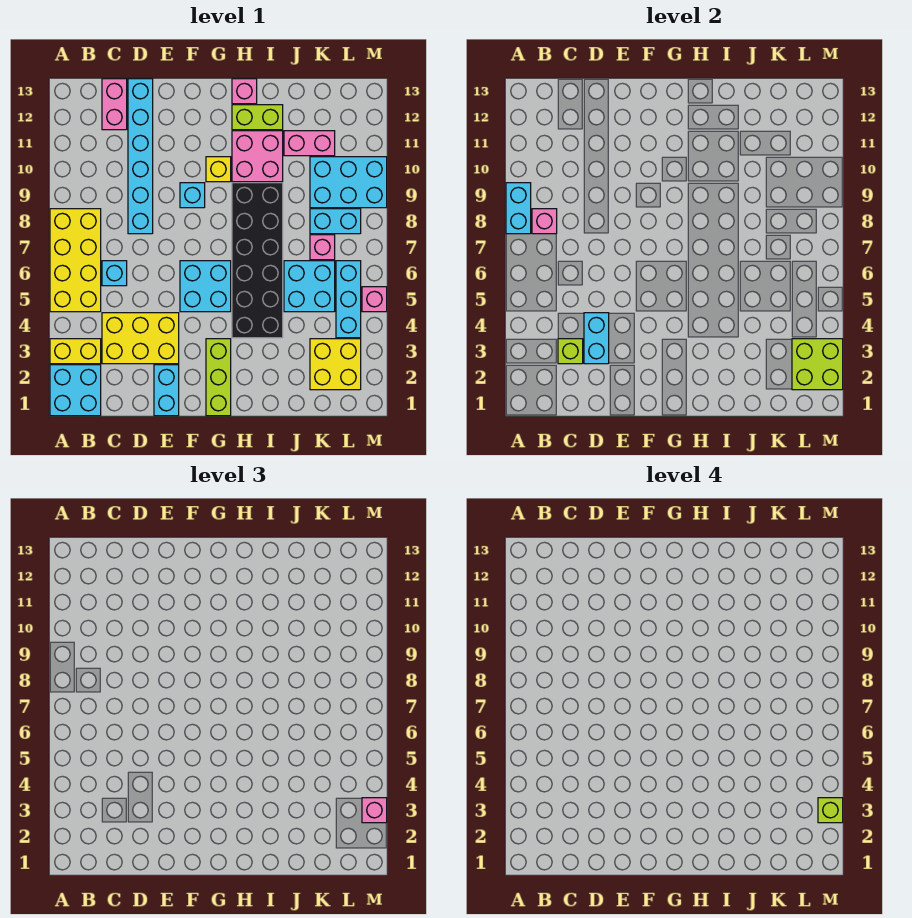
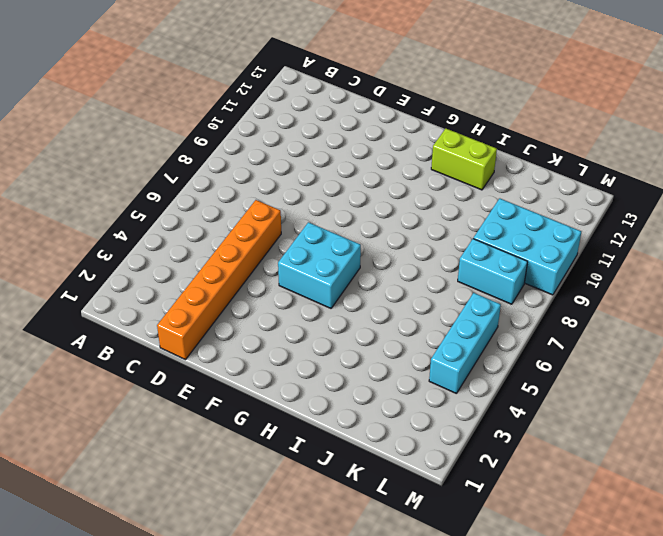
orange 1x6 brick [157,200,281,360] -> yellow 2x3 brick [102,313,179,364]
none -> cyan 2x2 brick [50,365,101,416]
none -> yellow 1x2 brick [50,339,101,364]
none -> yellow 2x4 brick [50,209,101,312]
none -> cyan 1x1 brick [102,261,127,286]

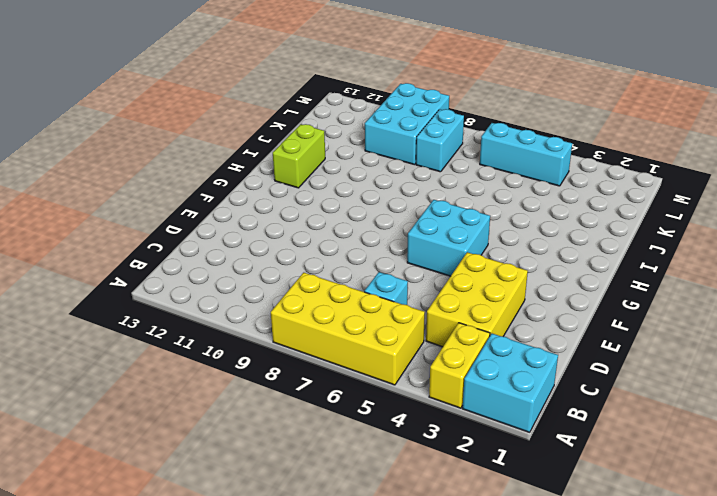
none -> pink 1x2 brick [102,79,127,130]
none -> cyan 1x6 brick [128,79,153,234]
none -> cyan 1x2 brick [154,365,179,416]
none -> cyan 1x1 brick [180,183,205,208]

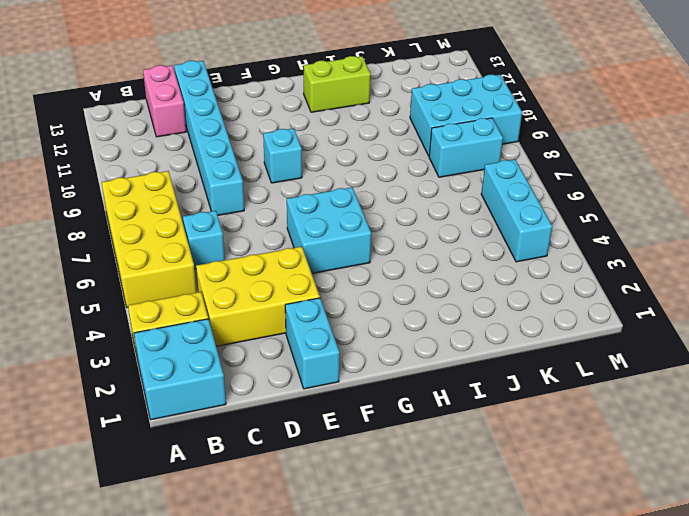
none -> lime 1x3 brick [206,339,231,416]
none -> yellow 1x1 brick [206,157,231,182]
none -> black 2x6 brick [232,183,283,338]
none -> pink 2x2 brick [232,131,283,182]

